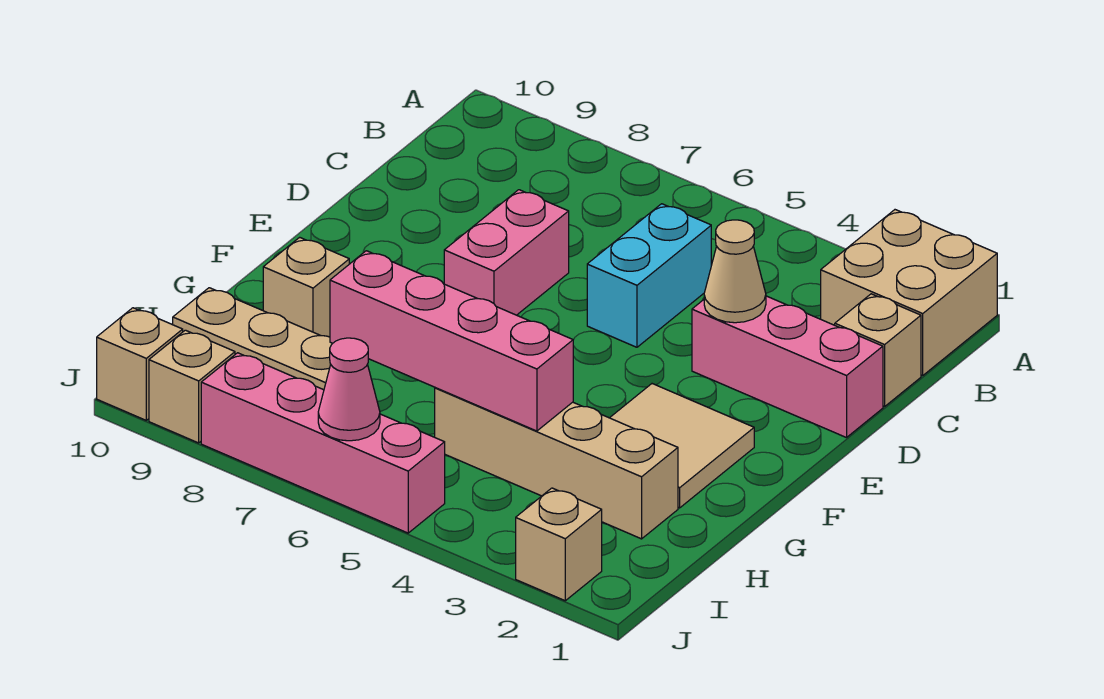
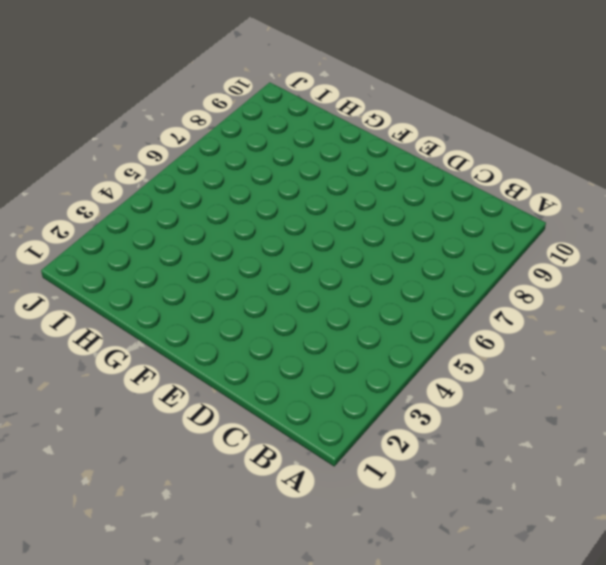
none -> tan 2x2 brick [821,210,997,376]
none -> tan 1x1 brick [835,294,921,407]
none -> cyan 1x2 brick [587,204,711,347]

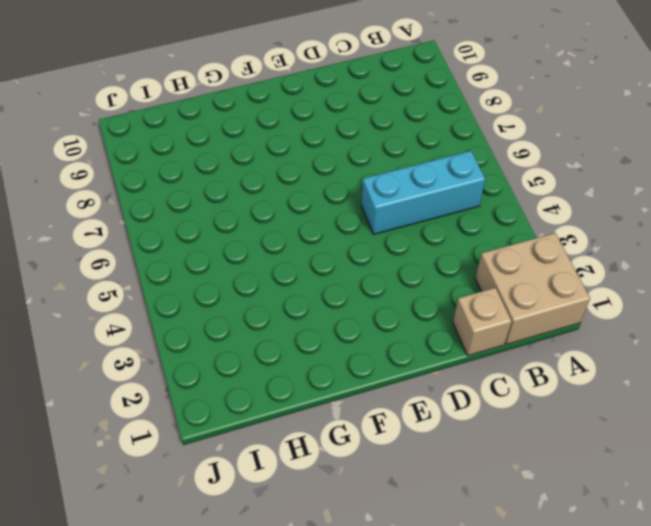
cyan 1x3 brick [361,151,485,234] -> cyan 1x2 brick [587,204,711,347]
none -> pink 1x3 brick [692,296,883,438]
none -> pink 1x2 brick [444,190,569,315]
none -> tan 2x2 tile [610,384,754,508]

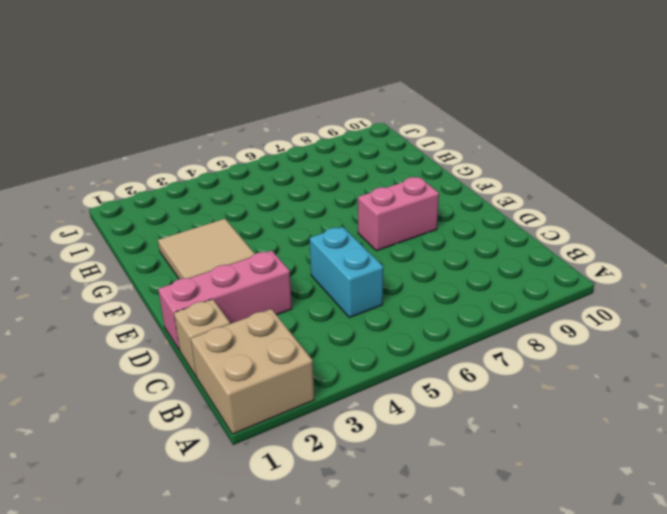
pink 1x2 brick [358,177,439,251] -> pink 1x2 brick turned to [444,190,569,315]
none -> tan 1x1 brick [263,237,349,337]
none -> tan 1x4 brick [435,388,678,539]
none -> tan 1x3 plate [173,288,333,390]

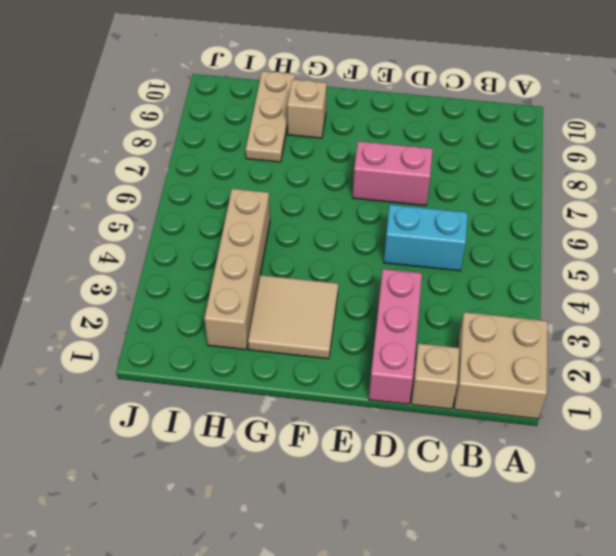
none -> tan 1x1 brick [516,488,602,601]
none -> pink 1x4 brick [201,353,445,533]
none -> tan 1x1 brick [149,330,235,443]

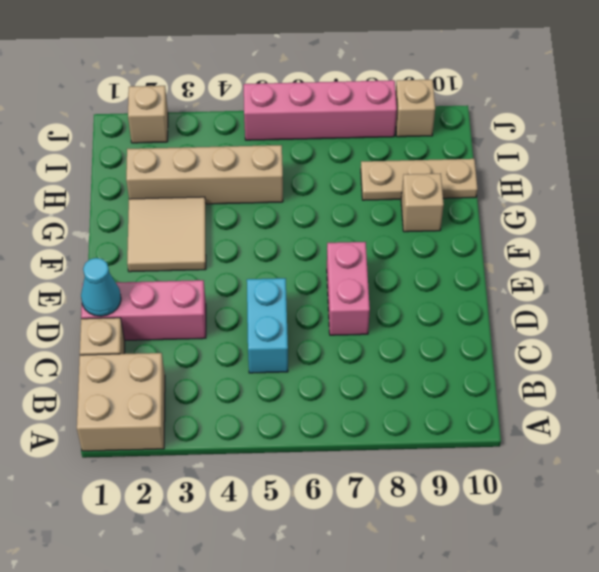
cyan 1x1 cone [81,258,121,316] -> none
none -> tan 1x1 brick [97,308,183,420]
none -> tan 1x1 cone [704,220,766,323]
none -> pink 1x4 brick [330,251,573,431]

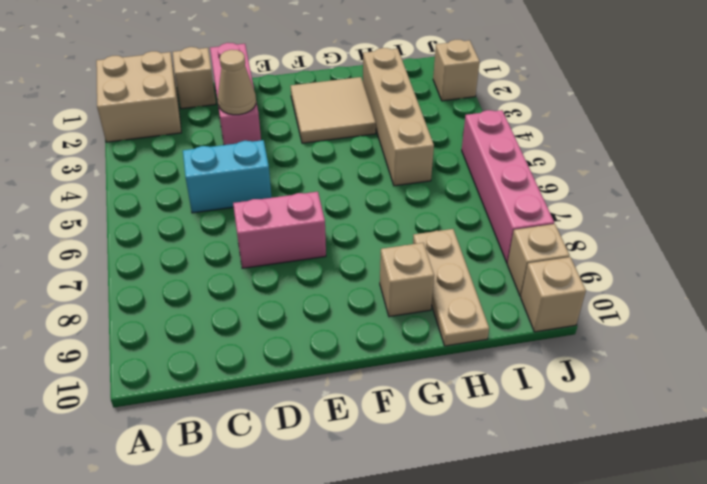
none -> pink 1x4 brick [330,251,573,431]
none -> pink 1x1 cone [318,338,380,441]

